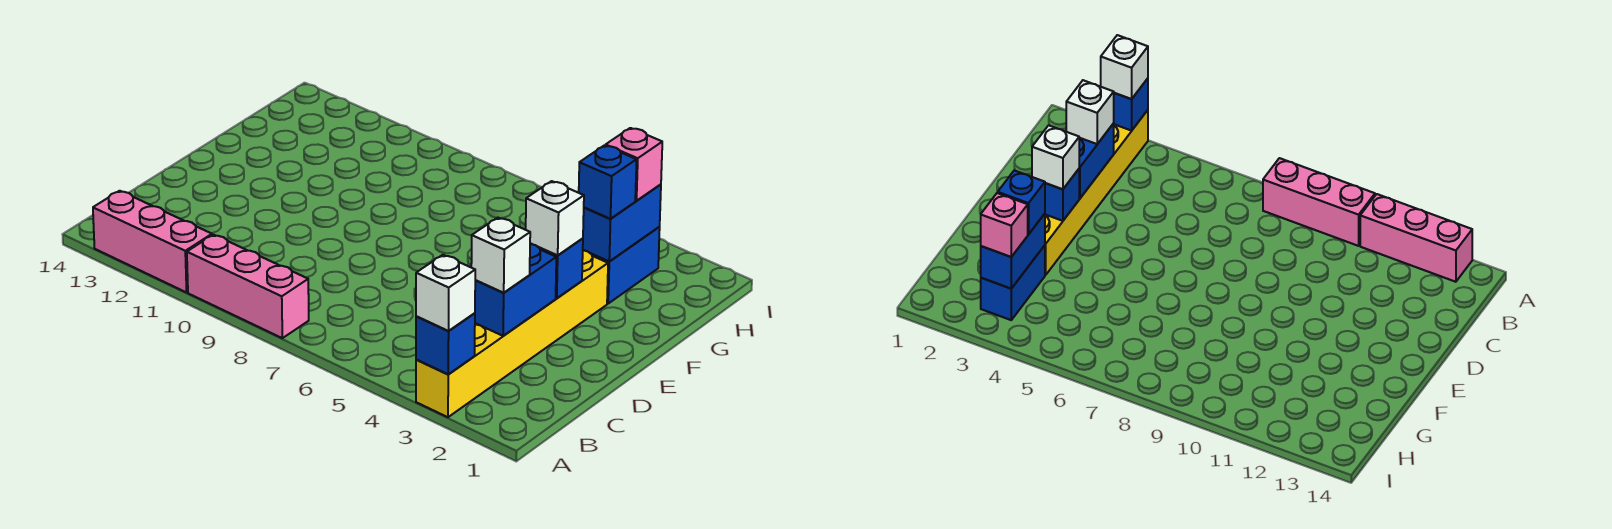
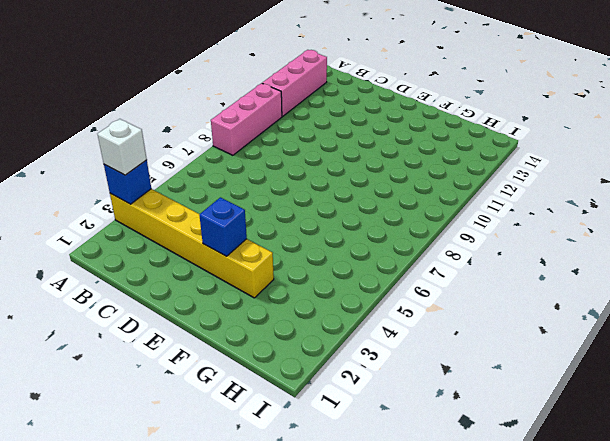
none -> blue 1x2 brick [590,227,660,303]
none -> blue 1x2 brick [475,244,556,336]
none -> blue 1x2 brick [583,184,661,262]

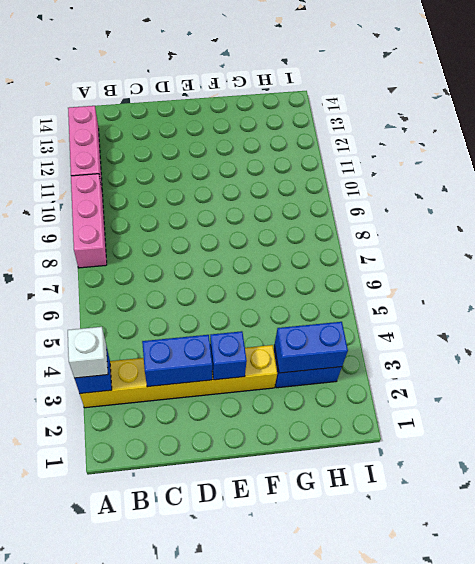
none -> white 1x1 brick [471,218,530,293]
none -> white 1x1 brick [526,181,584,255]
none -> blue 1x1 brick [579,145,637,219]

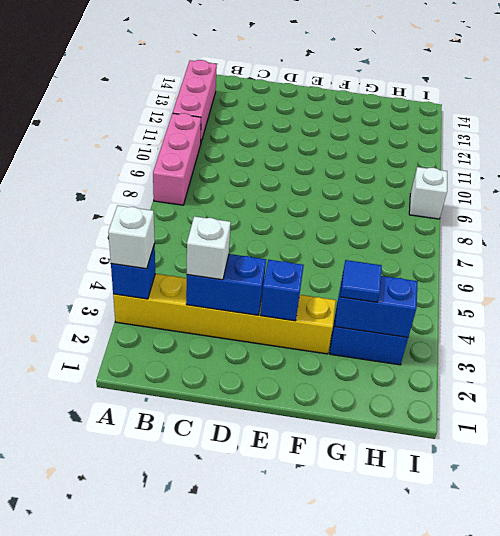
blue 1x1 tile [341,260,382,302] -> blue 1x1 brick [579,145,637,219]
white 1x1 brick [409,167,447,219] -> white 1x1 brick moved to [526,181,584,255]
none -> pink 1x1 brick [606,128,662,201]

